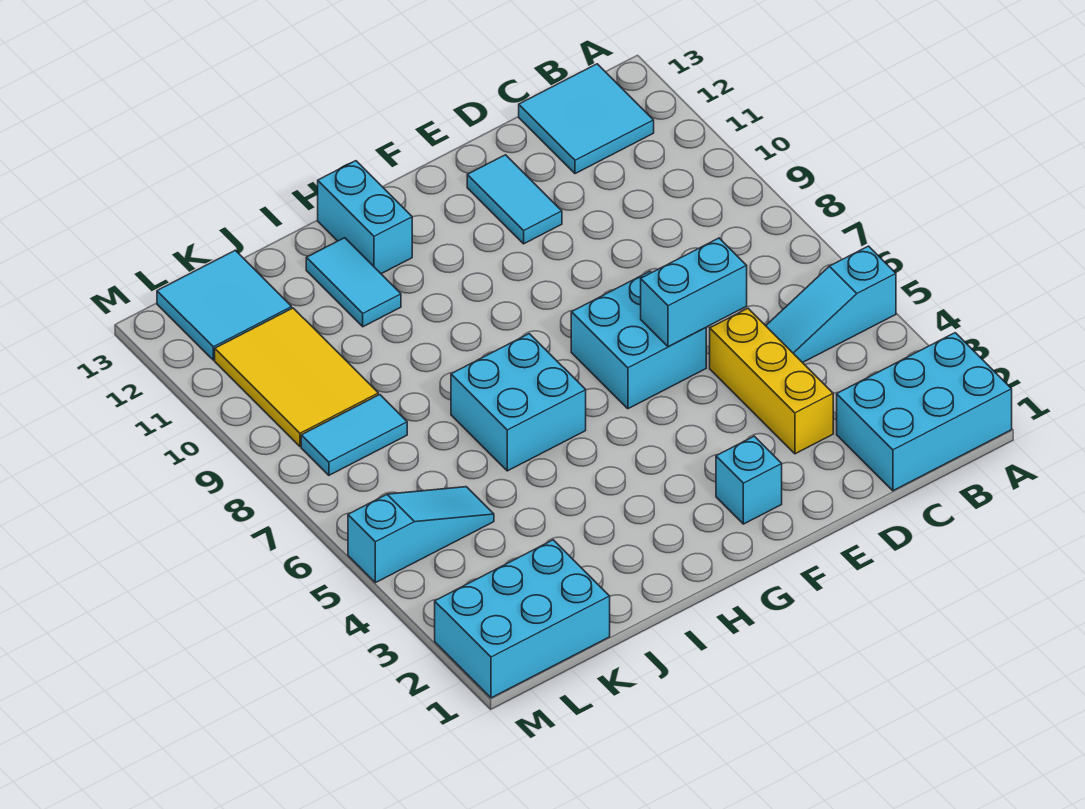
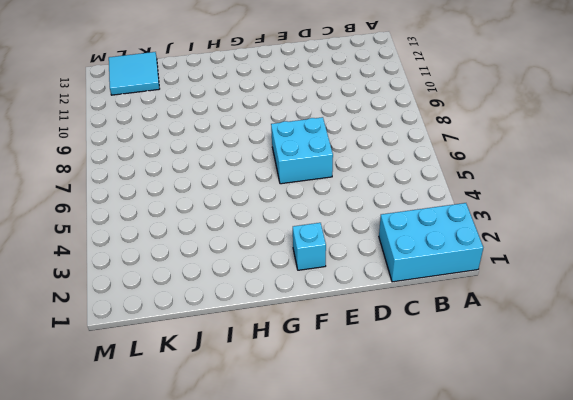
none -> cyan 1x3 slope [766,246,896,363]
none -> cyan 2x2 tile [519,64,654,174]
none -> yellow 1x3 brick [710,308,833,454]

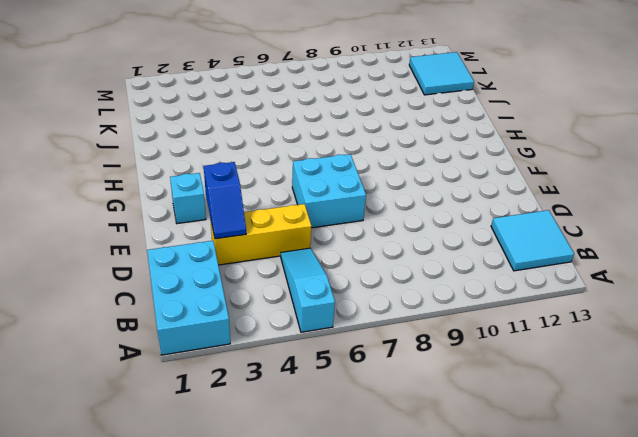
blue 1x2 slope [204,162,246,239] -> none
none -> cyan 1x2 tile [467,155,562,244]
none -> cyan 2x2 brick [451,334,586,471]
none -> cyan 1x2 brick [318,161,412,274]

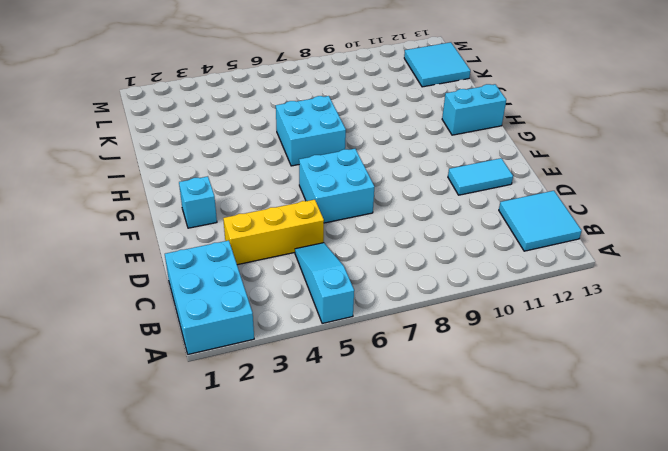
none -> cyan 1x2 tile [306,238,401,327]
none -> cyan 2x3 brick [435,540,610,698]
none -> cyan 1x3 slope [348,487,494,583]

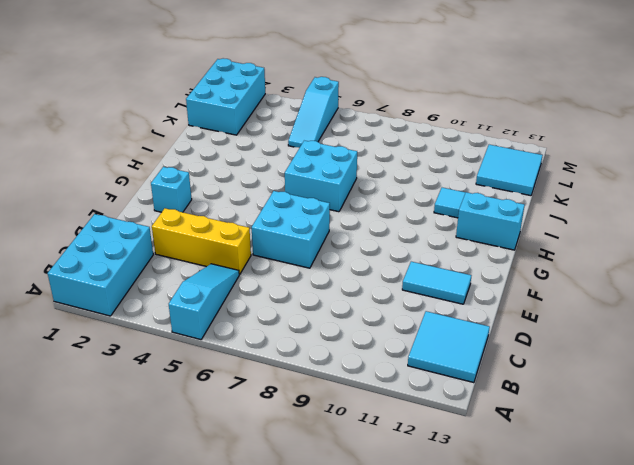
none -> cyan 1x2 tile [301,395,407,475]
none -> yellow 2x3 tile [215,308,378,447]
none -> cyan 1x2 brick [641,238,747,347]

